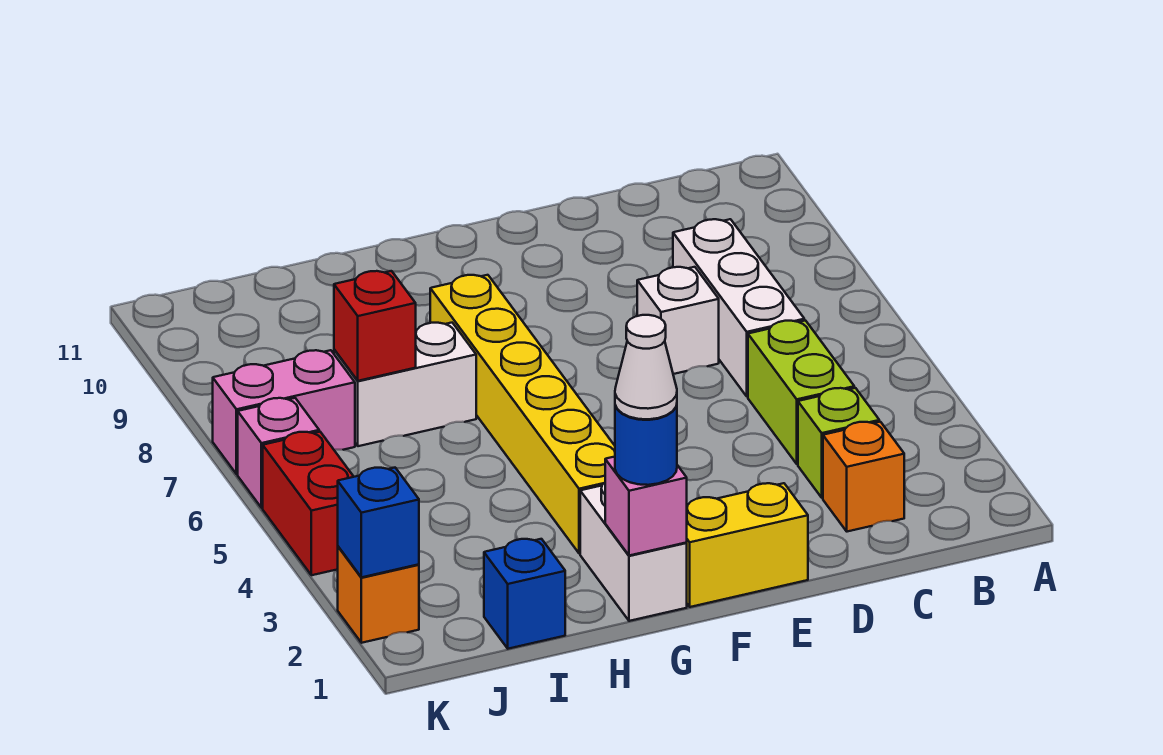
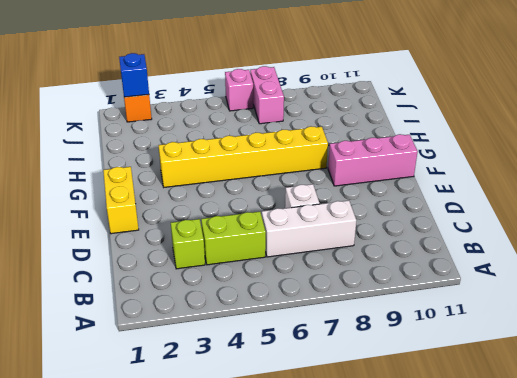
pink 1x3 brick [328,134,418,186] -> none
none -> orange 1x1 brick [823,422,904,532]
none -> white 1x2 brick [580,483,687,621]
none -> white 1x2 brick [334,323,476,446]

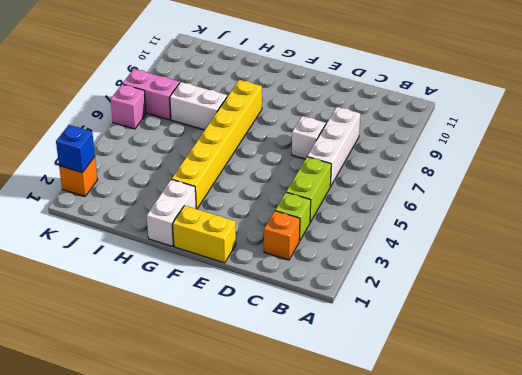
none -> blue 1x1 brick [484,539,565,649]
none -> red 1x2 brick [263,432,354,575]
none -> pink 1x1 brick [605,457,687,556]

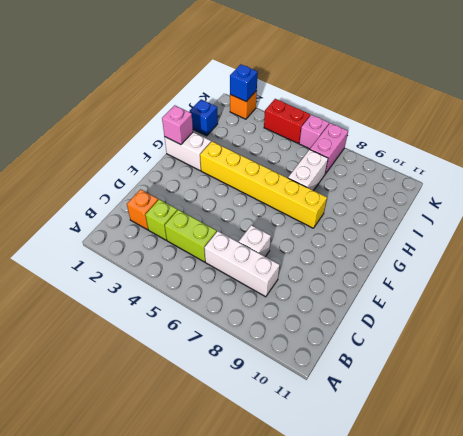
none -> yellow 1x2 brick [686,483,808,607]
none -> red 1x1 brick [334,271,416,381]
none -> blue 1x1 round brick [615,405,677,485]

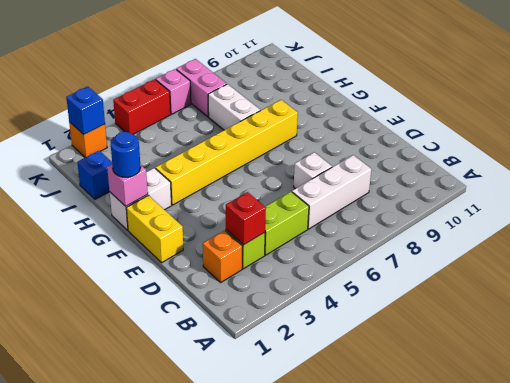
red 1x1 brick [226,192,266,245] -> red 1x1 brick moved to [334,271,416,381]
none -> white 1x1 cone [615,315,677,419]

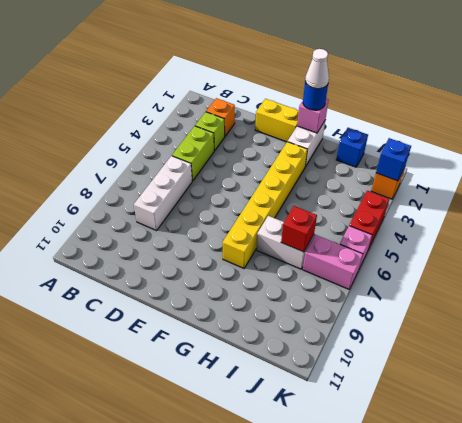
none -> white 1x1 brick [637,267,719,374]

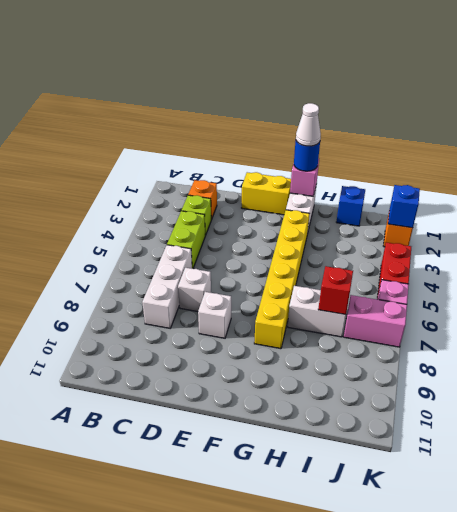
white 1x1 brick [198,292,231,338] -> none

